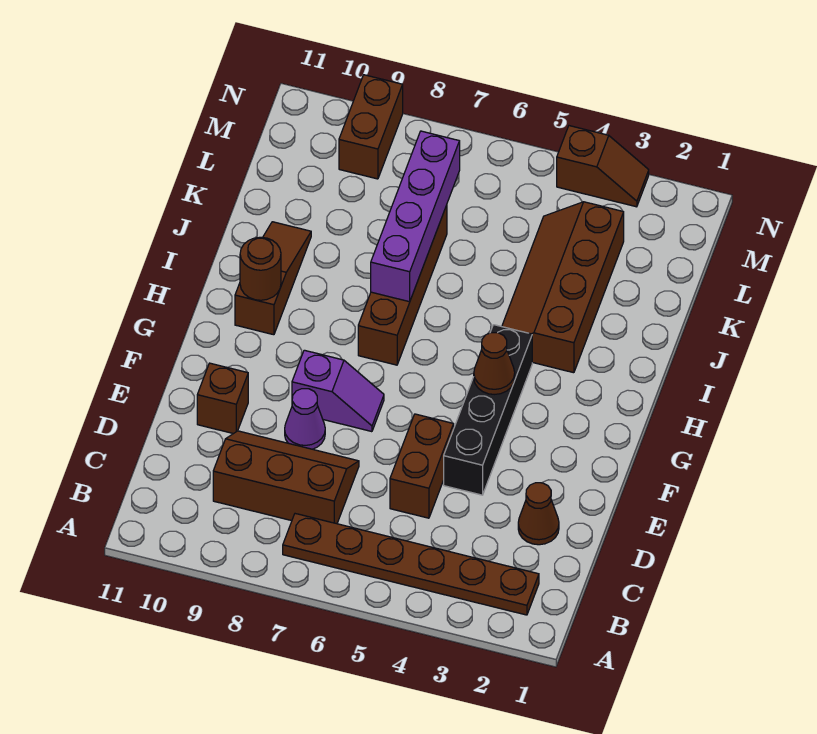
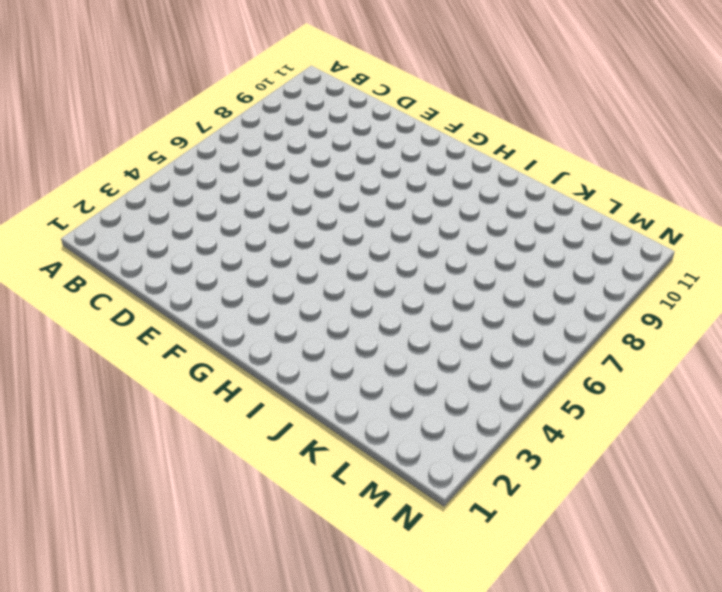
none -> brown 1x6 plate [283,514,539,615]
none -> brown 2x3 slope [213,431,359,524]
none -> brown 1x1 cone [518,483,559,545]

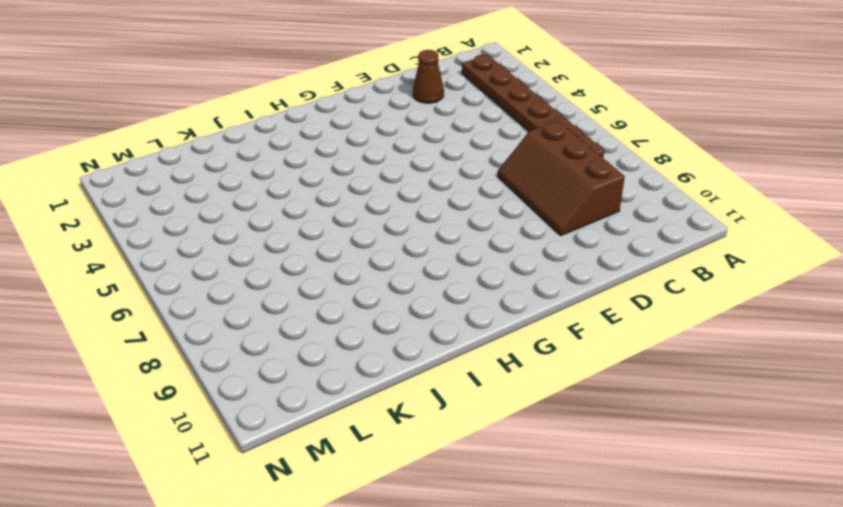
none -> brown 1x2 brick [390,414,454,518]
none -> black 1x4 brick [444,325,532,495]
none -> purple 1x1 cone [285,389,325,449]

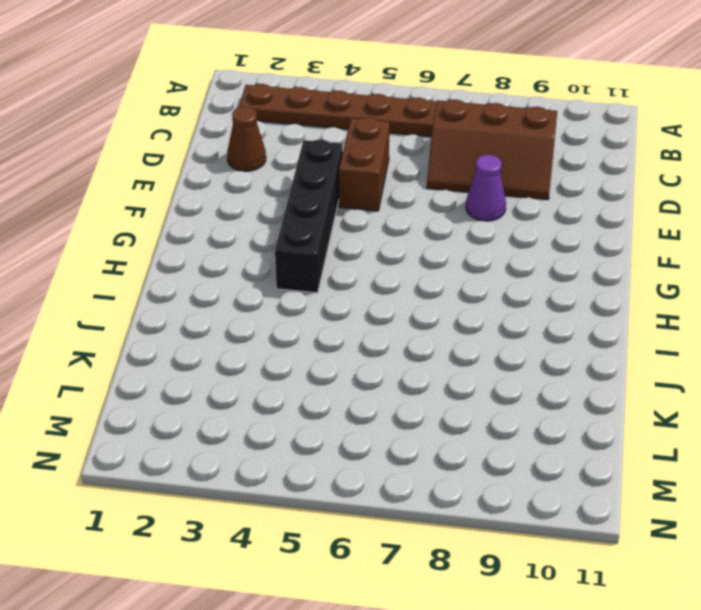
none -> brown 1x1 brick [197,363,248,434]
none -> purple 1x2 slope [292,350,384,432]
none -> brown 1x4 brick [358,205,447,365]

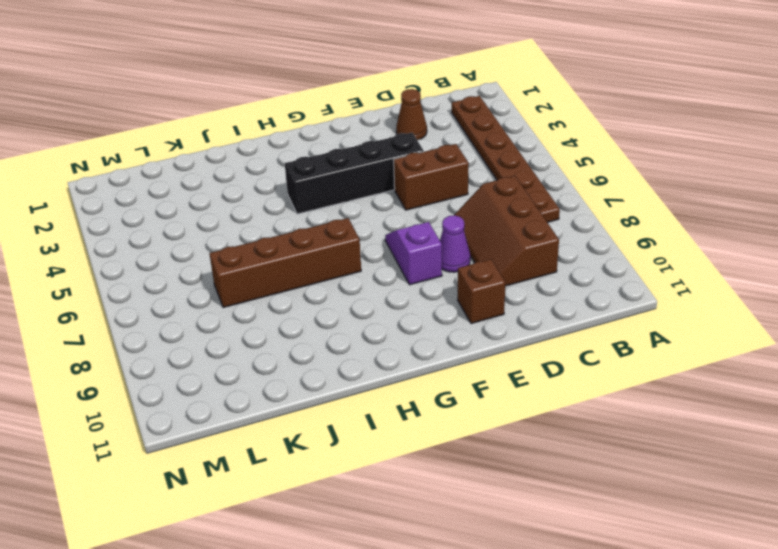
none -> brown 1x3 slope [235,222,311,335]
none -> brown 2x4 slope [502,202,624,373]
none -> brown 1x2 brick [339,75,403,179]

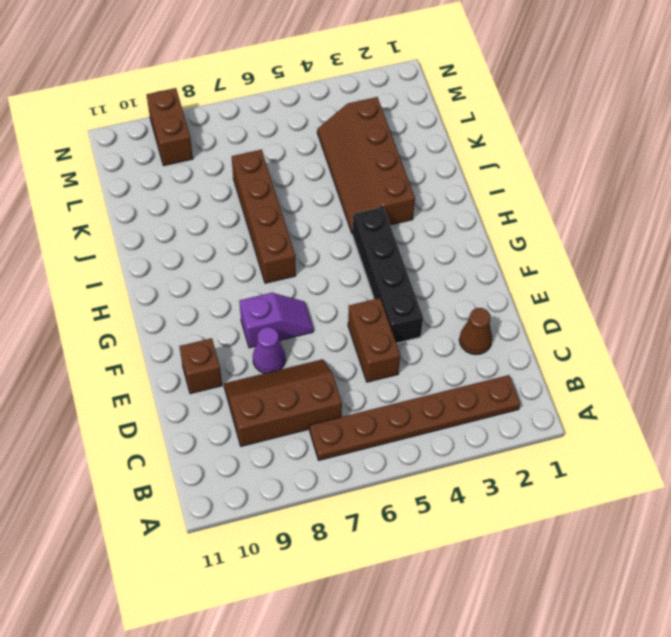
none -> brown 1x3 slope [235,222,311,335]
none -> brown 1x2 slope [557,126,649,207]
none -> brown 1x1 cone [474,333,515,394]

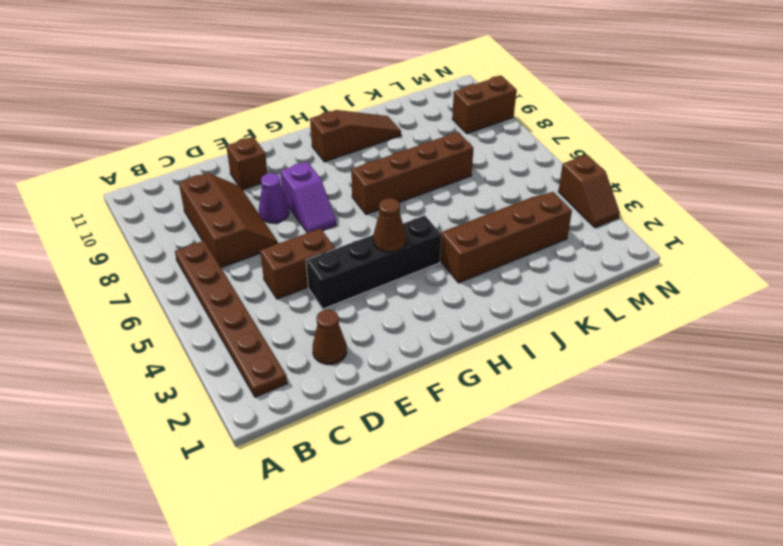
none -> brown 1x1 round brick [240,237,281,300]
none -> purple 1x4 brick [371,131,460,302]

